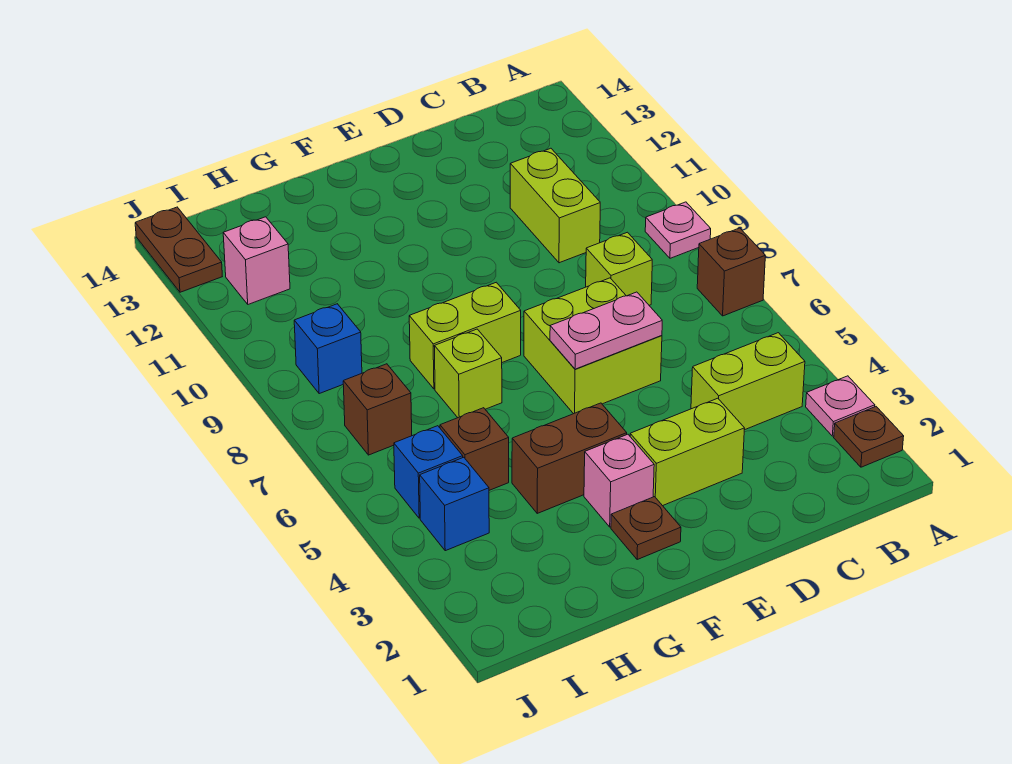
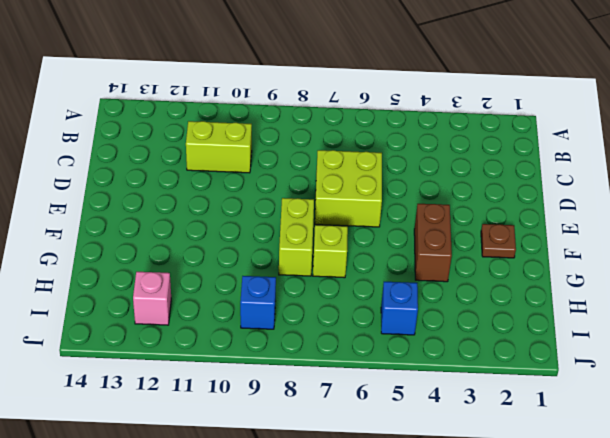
none -> brown 1x1 plate [834,407,904,467]
none -> pink 1x1 plate [806,376,875,436]
none -> brown 1x1 brick [697,228,765,316]

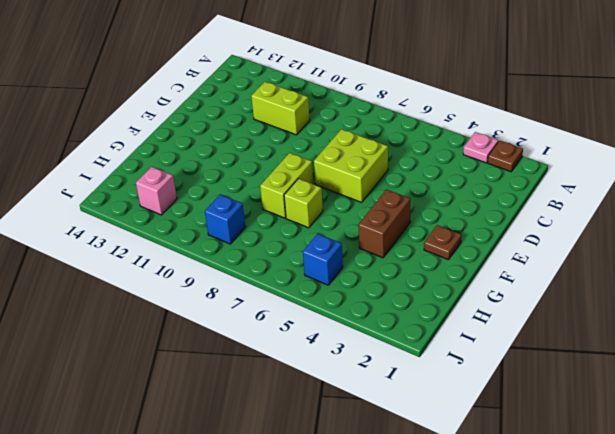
none -> brown 1x1 brick [697,228,765,316]
none -> pink 1x1 plate [645,202,711,258]
none -> lime 1x2 brick [691,333,805,430]

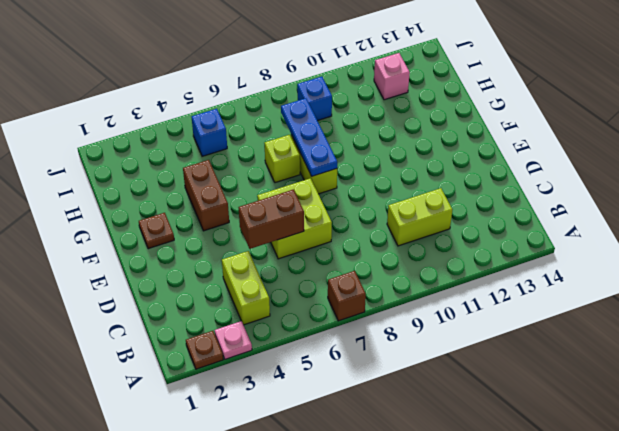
brown 1x2 brick [239,190,304,249] -> pink 1x2 plate [550,292,662,369]
blue 1x3 plate [281,98,337,176] -> none
none -> pink 1x1 plate [645,202,711,258]
none -> lime 1x1 brick [586,232,652,305]
none -> lime 1x2 brick [630,398,745,506]

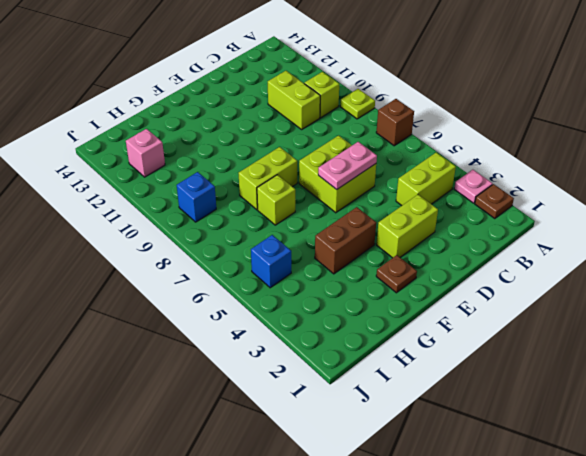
lime 1x1 plate [340,89,375,119] -> pink 1x1 plate [645,202,711,258]
lime 1x1 brick [304,72,339,118] -> lime 1x1 brick moved to [586,232,652,305]
none -> pink 1x1 brick [584,434,654,527]
none -> brown 1x1 brick [440,408,509,490]
none -> blue 1x1 brick [420,457,489,551]

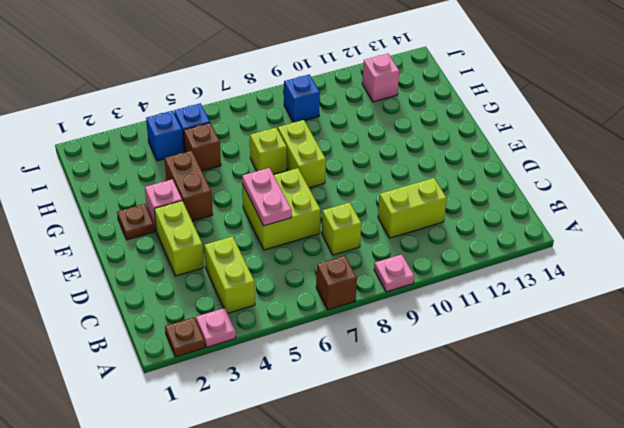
none -> brown 1x1 brick [343,364,412,455]
none -> brown 1x2 plate [135,207,222,292]

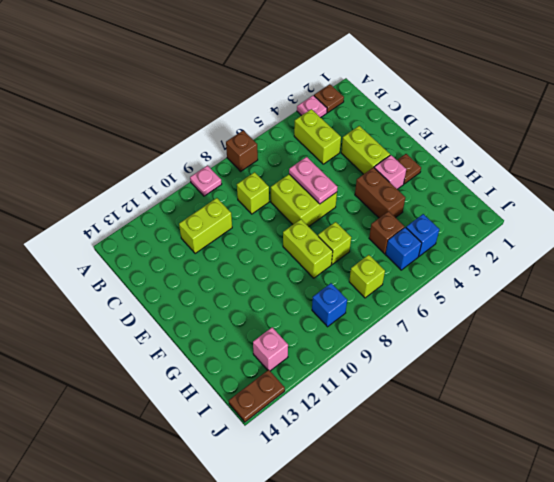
lime 1x1 brick [349,255,385,298] -> brown 1x1 brick [343,364,412,455]

